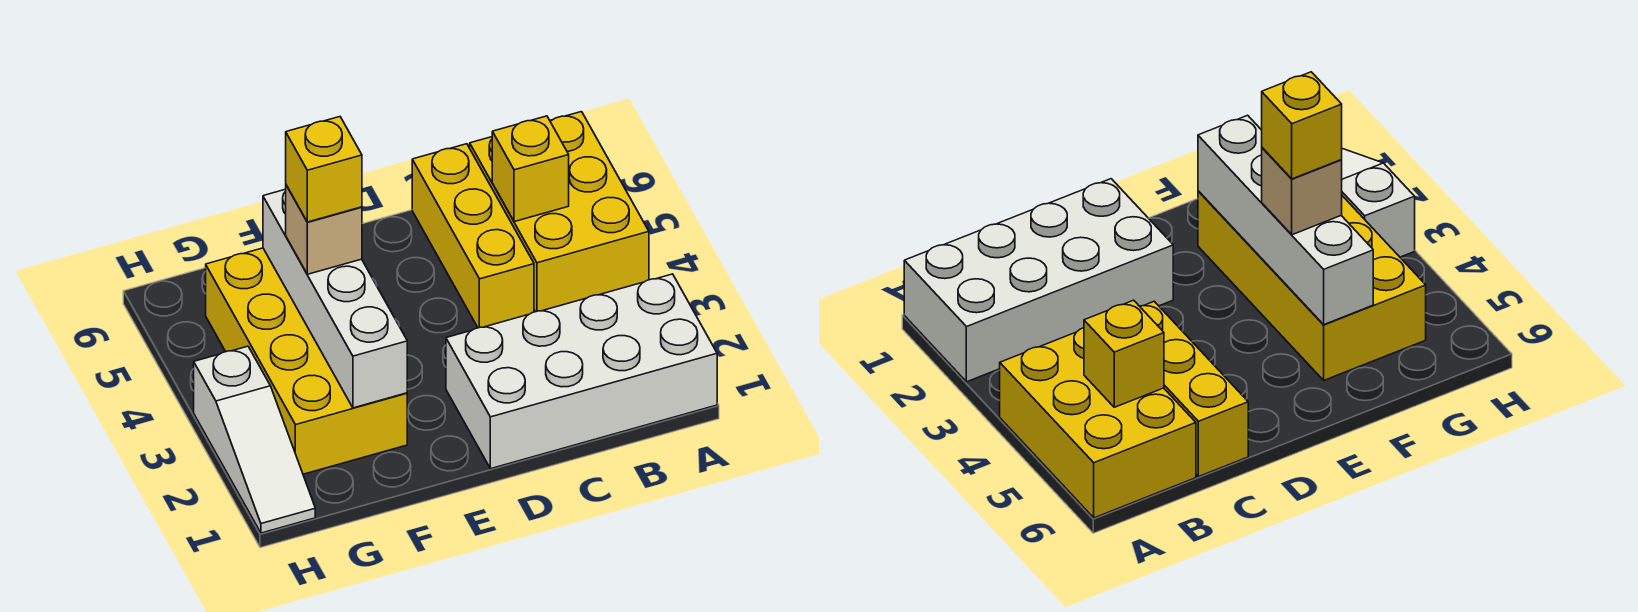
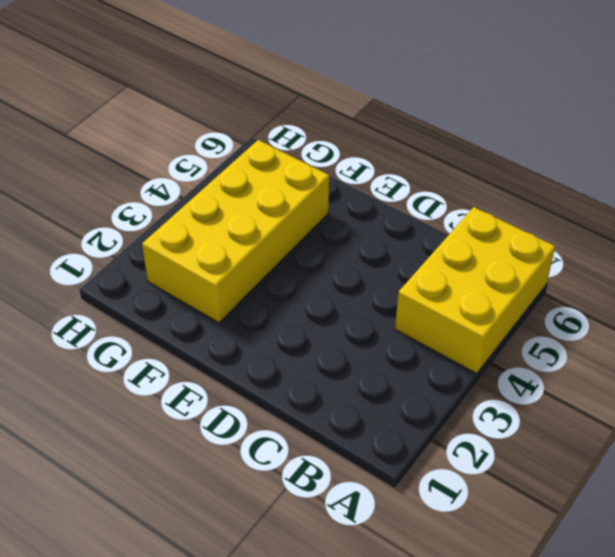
none -> white 2x4 brick [446,274,717,469]
none -> yellow 1x3 brick [412,144,534,328]

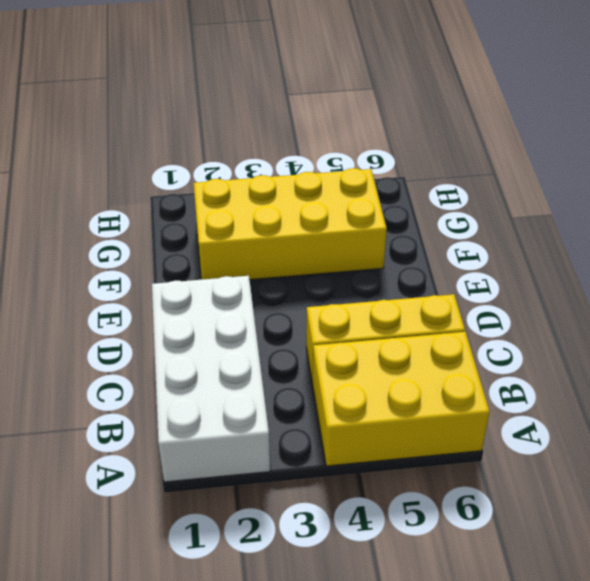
none -> white 1x3 slope [194,346,315,533]
none -> yellow 1x1 brick [492,116,569,222]

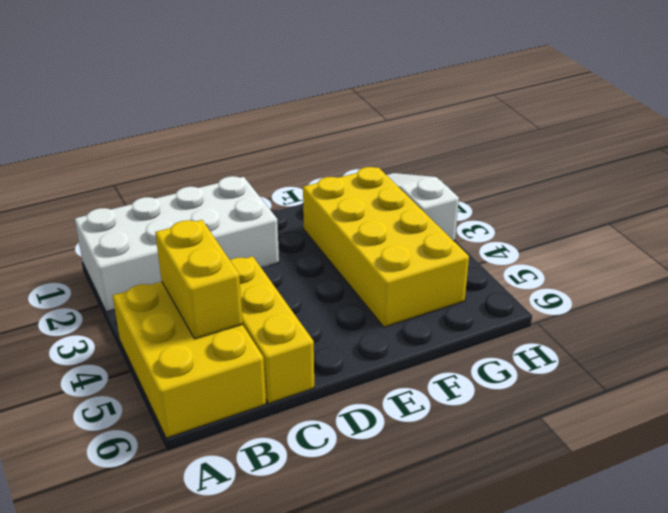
yellow 1x2 brick [155,220,243,339] -> yellow 1x1 brick [492,116,569,222]
none -> white 1x4 brick [263,189,407,408]
none -> tan 1x1 brick [286,185,362,274]

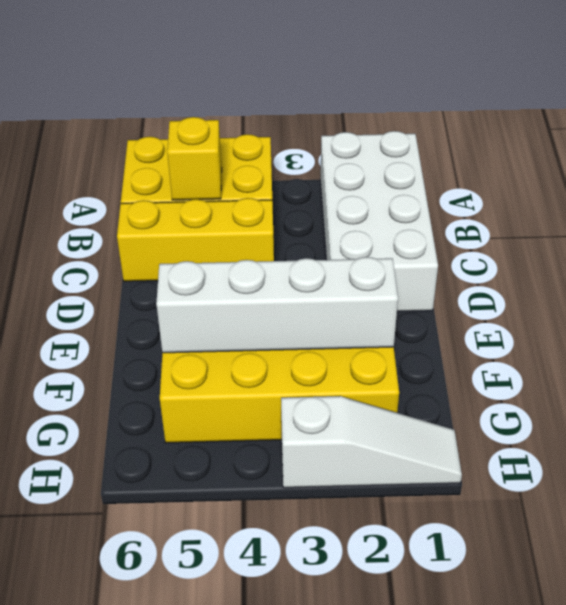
none -> tan 1x1 brick [286,185,362,274]
none -> yellow 1x1 brick [286,117,362,222]

